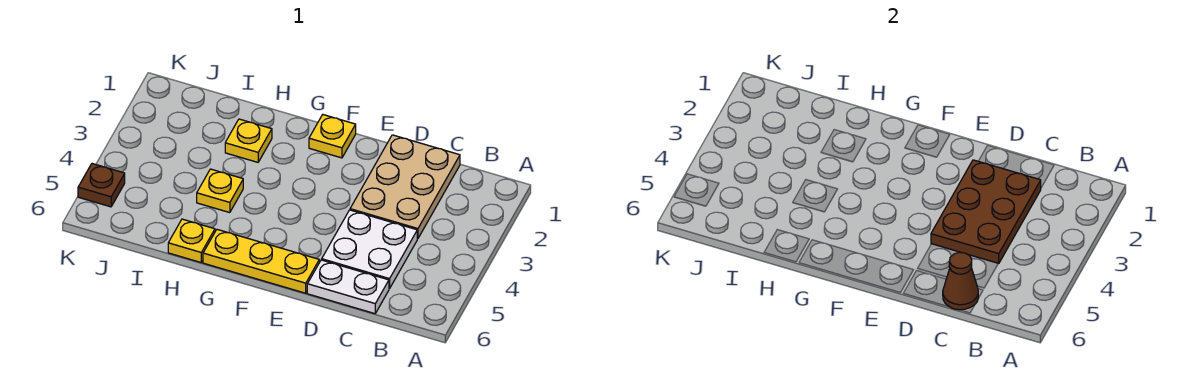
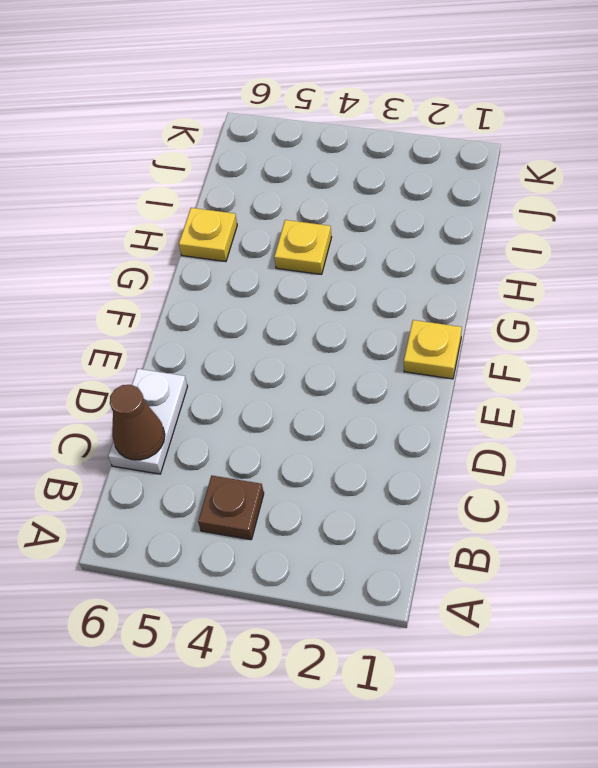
brown 1x1 plate [198,475,264,540] -> brown 1x1 plate moved to [78,164,125,207]
none -> tan 2x3 plate [350,135,460,239]
none -> white 2x2 plate [322,210,417,289]

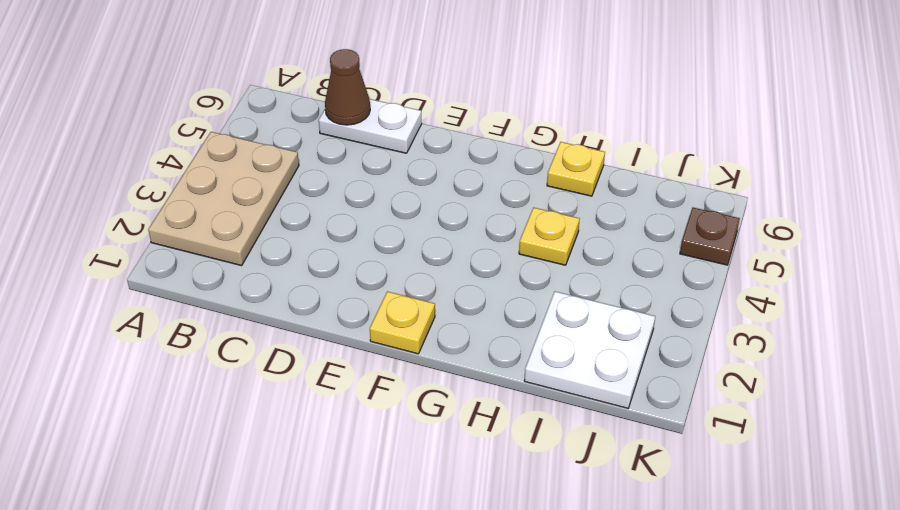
tan 2x3 plate [148,132,299,266] -> tan 2x3 plate moved to [350,135,460,239]
white 2x2 plate [524,291,655,408] -> white 2x2 plate moved to [322,210,417,289]
none -> yellow 1x3 plate [203,230,319,293]
none -> yellow 1x1 plate [225,119,272,162]

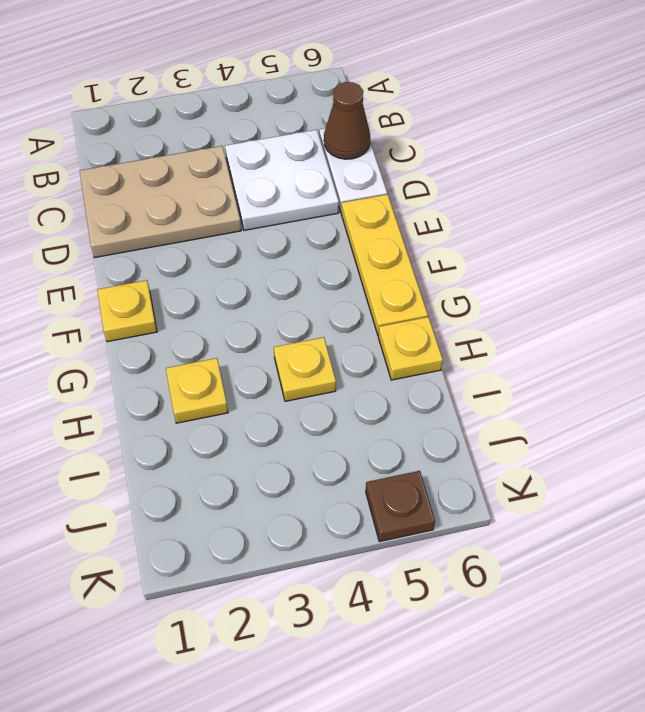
none -> brown 2x3 plate [931,160,1041,264]

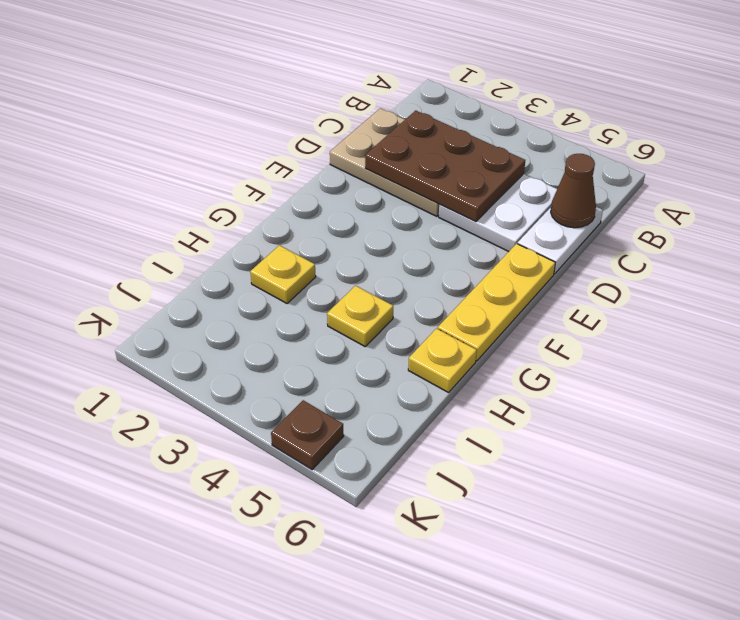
none -> yellow 1x1 plate [309,115,356,158]

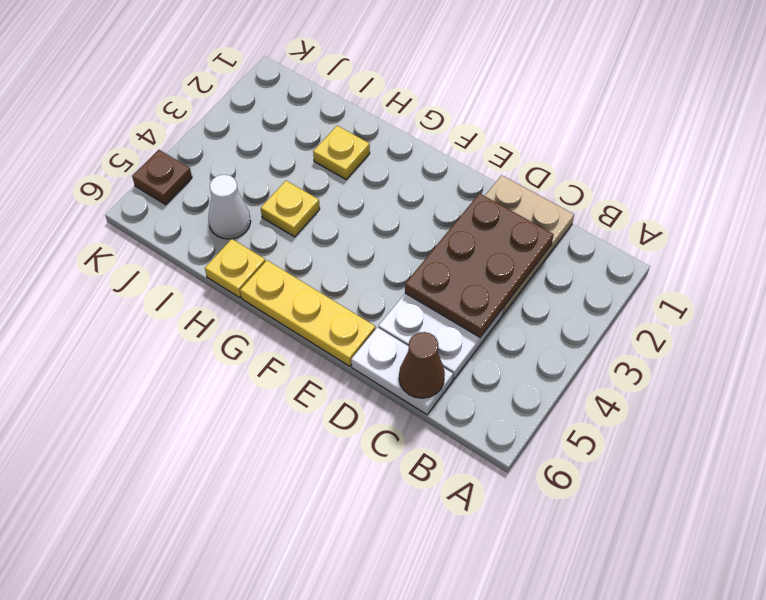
white 1x1 cone [208,175,251,239] -> none
none -> yellow 1x1 plate [309,115,356,158]

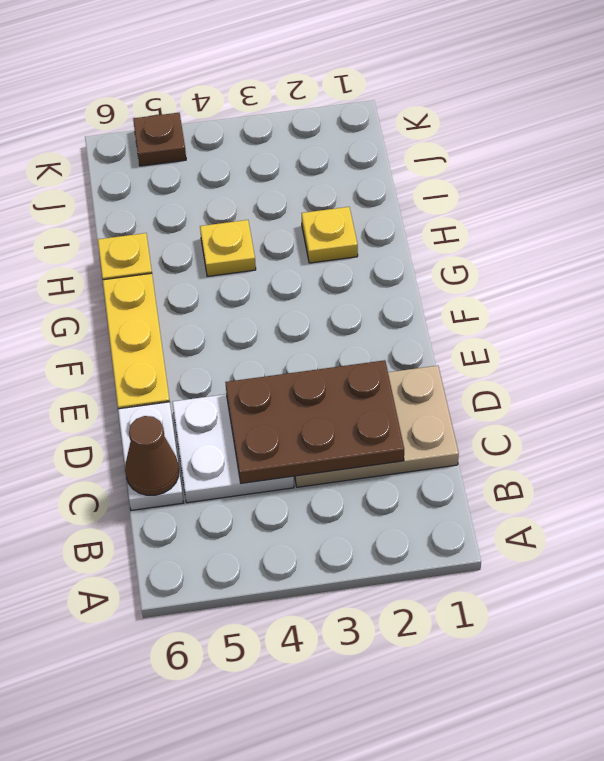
none -> yellow 1x1 plate [309,115,356,158]

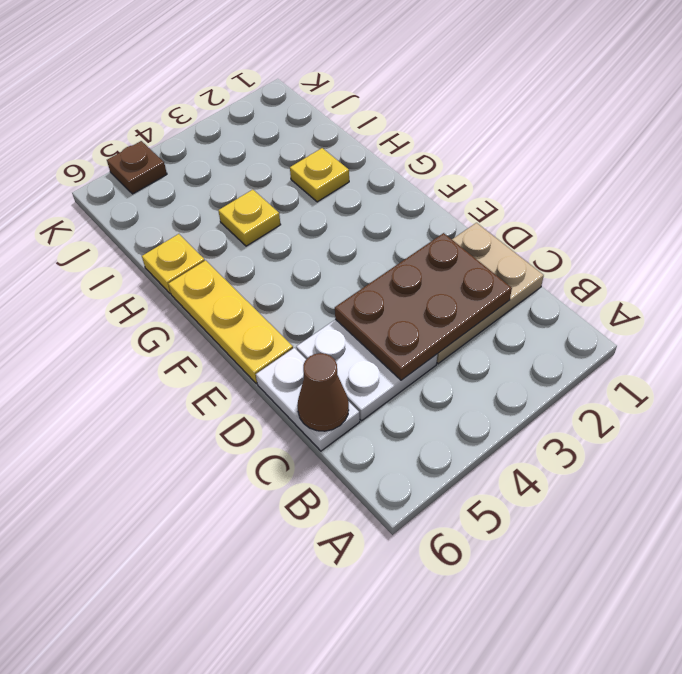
none -> yellow 1x1 plate [309,115,356,158]

